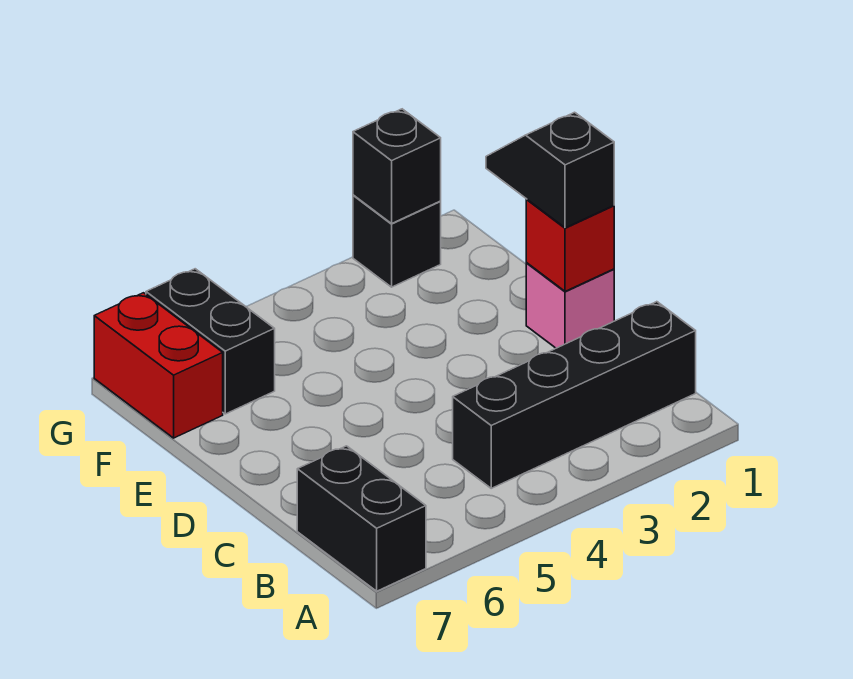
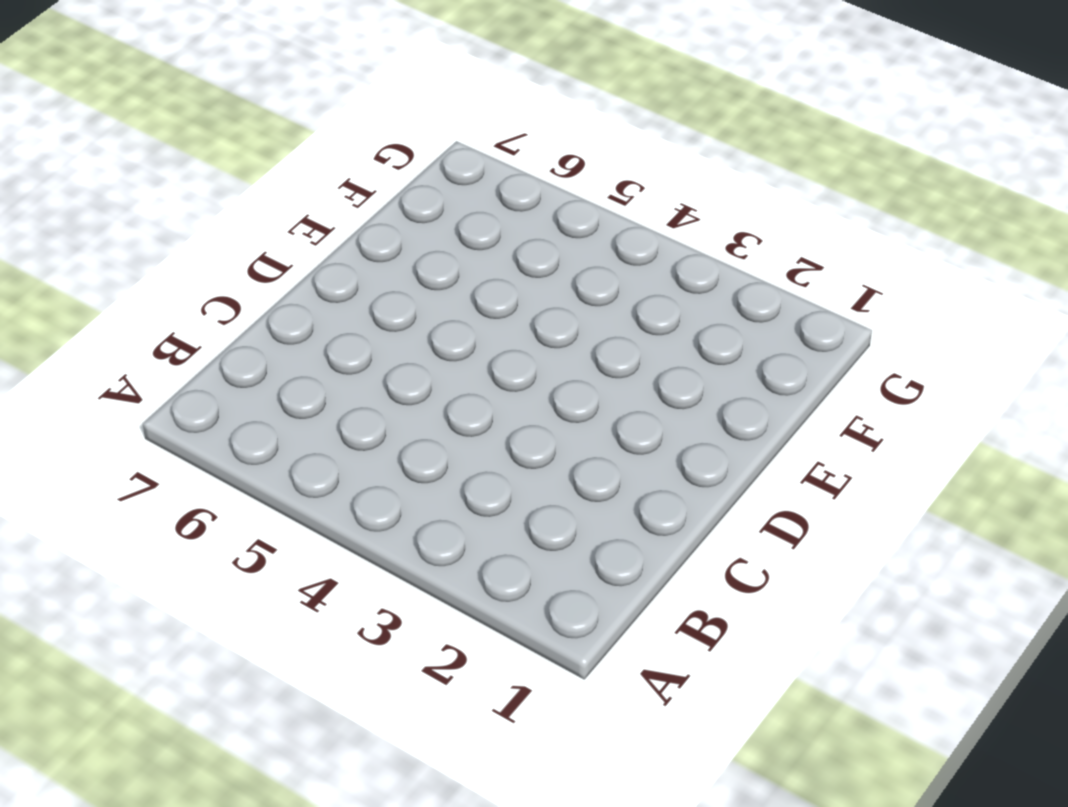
none -> black 1x2 brick [297,446,426,591]
none -> black 1x4 brick [453,302,696,488]

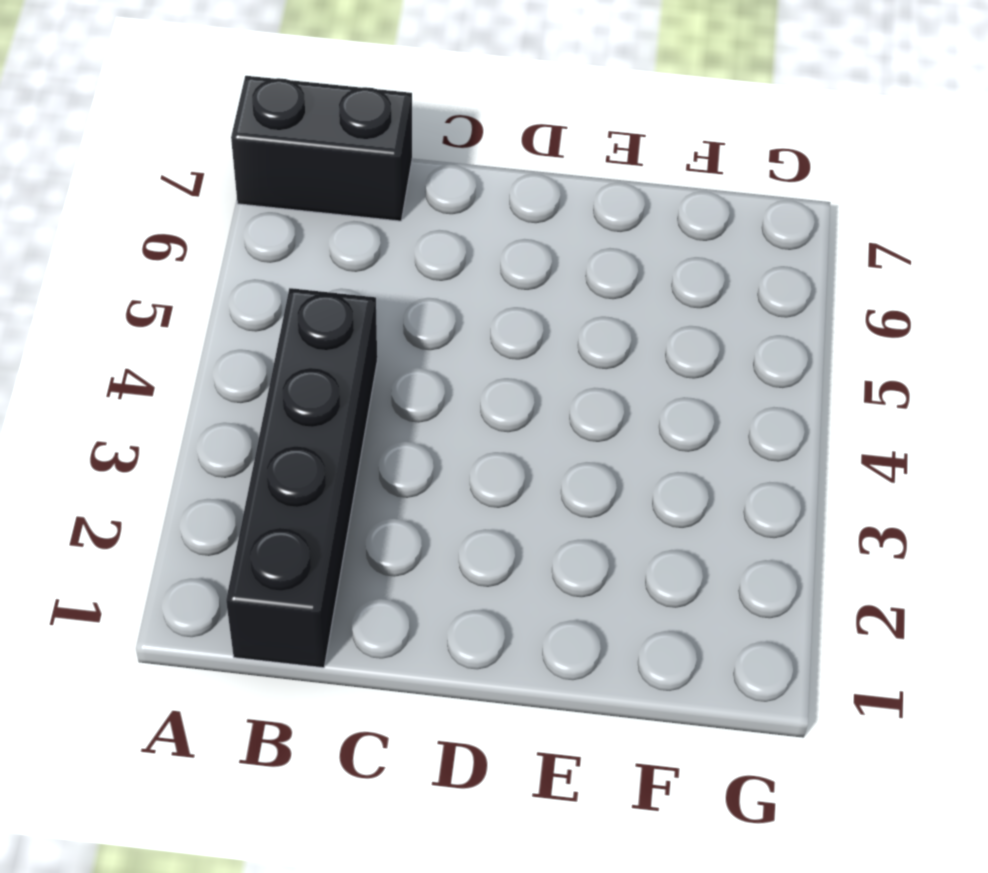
none -> pink 1x1 brick [526,263,614,348]
none -> black 1x2 brick [146,269,275,414]

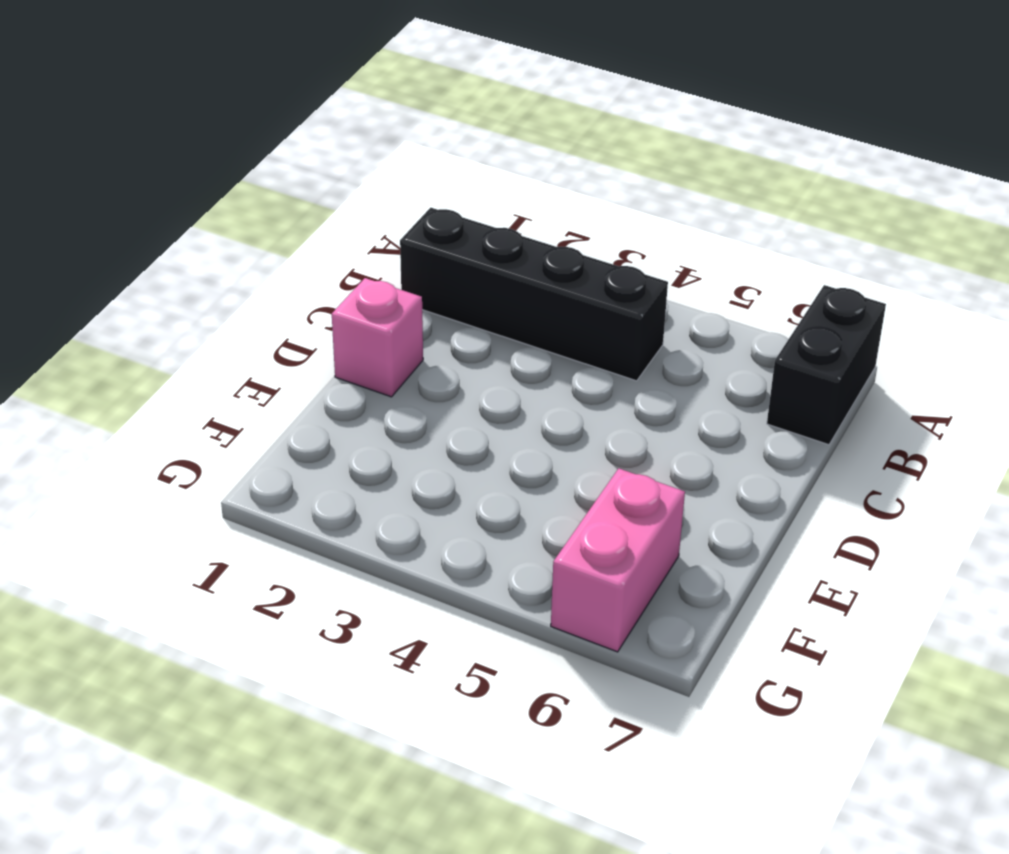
pink 1x2 brick [551,468,685,652] -> black 1x2 brick [146,269,275,414]
none -> red 1x2 brick [94,293,223,438]
none -> black 1x1 brick [353,195,441,287]

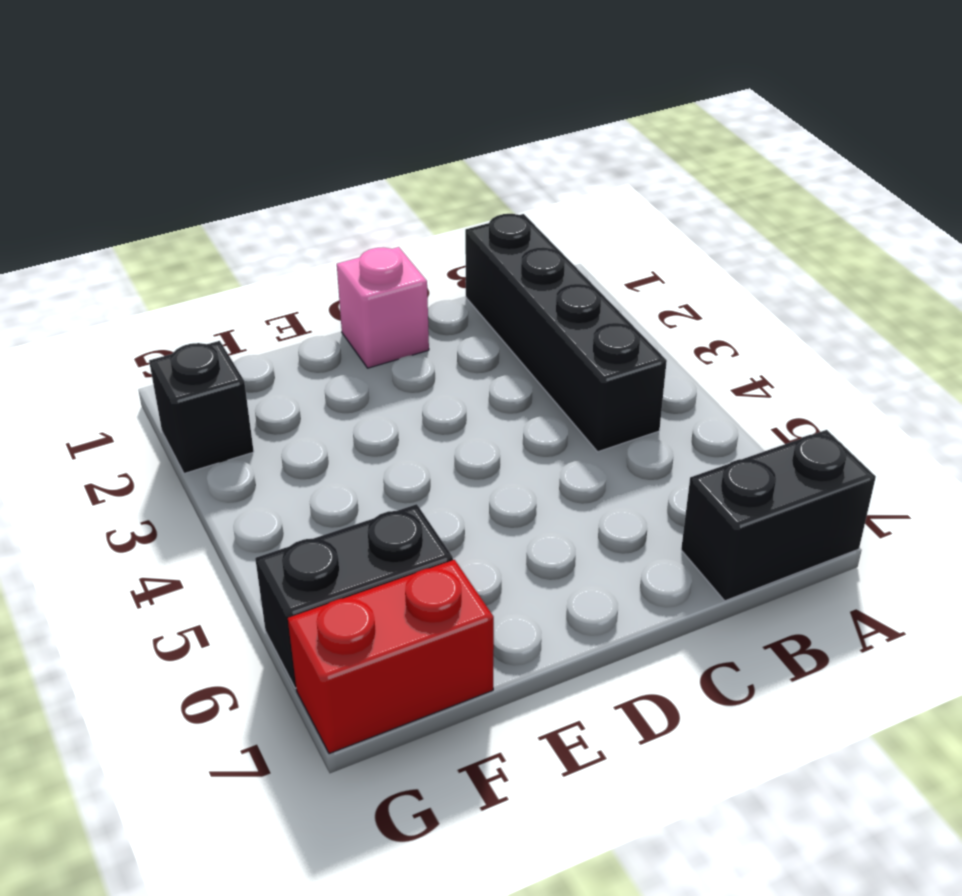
none -> red 1x1 brick [526,200,614,291]
none -> black 1x1 brick [353,109,441,223]

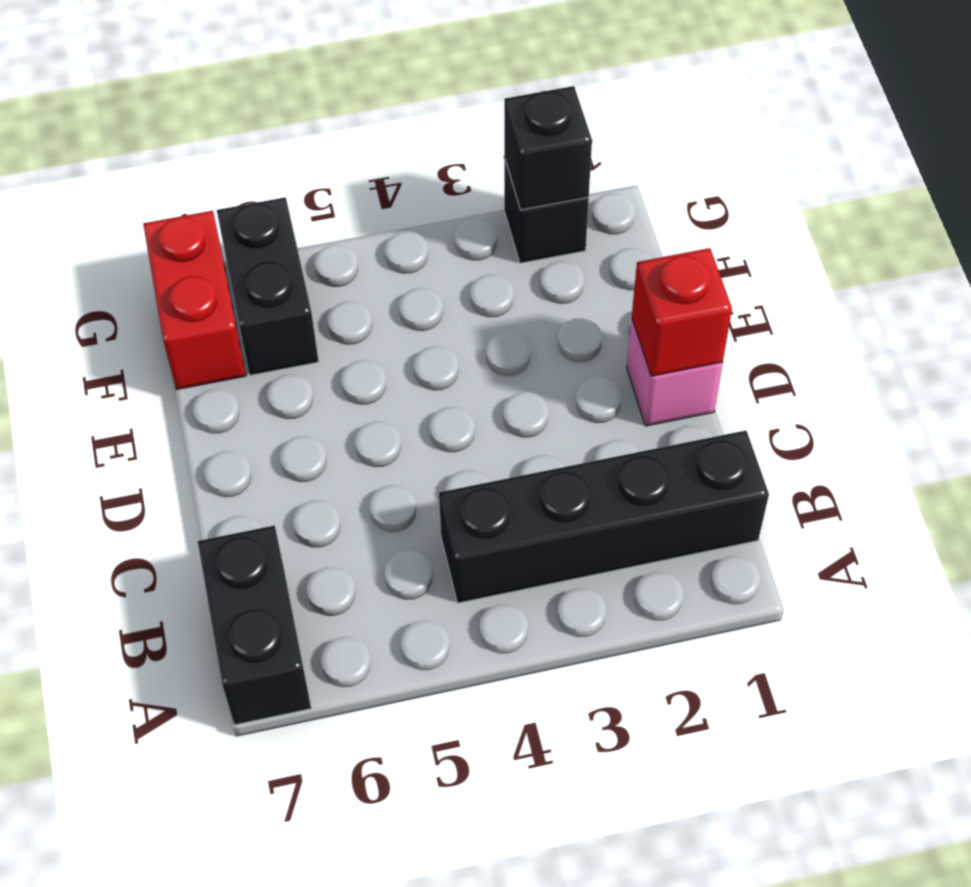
none -> black 1x2 slope [486,112,614,228]

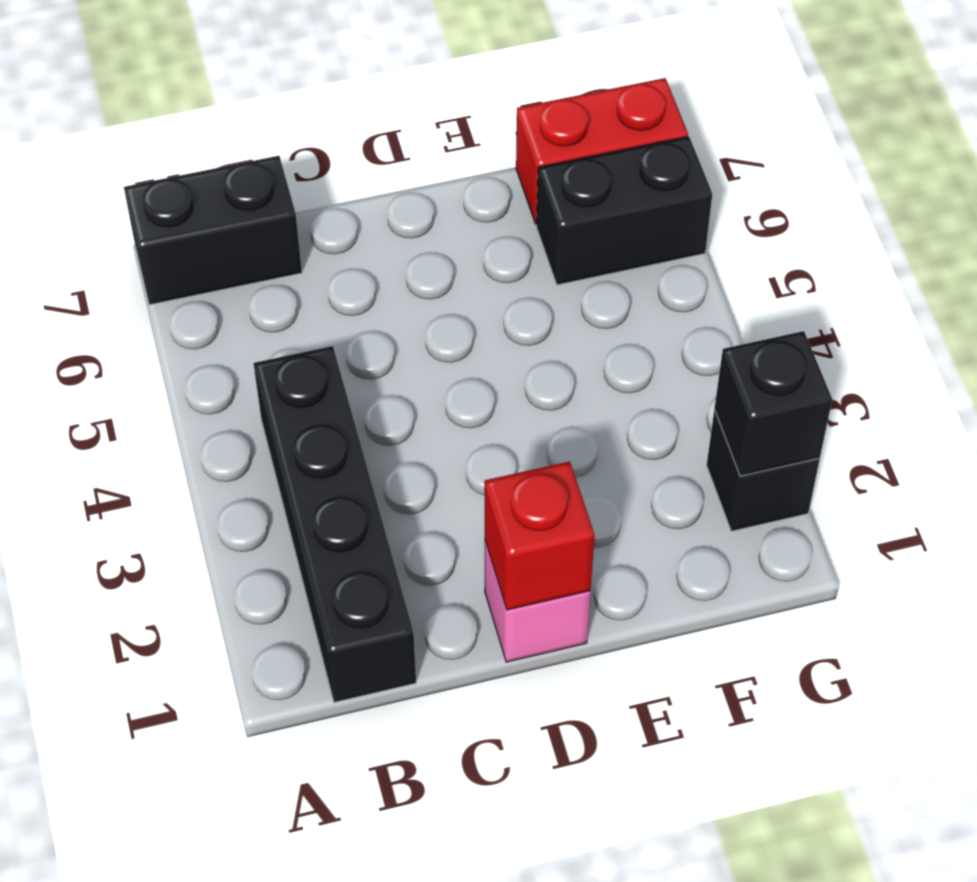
none -> black 1x2 slope [486,112,614,228]

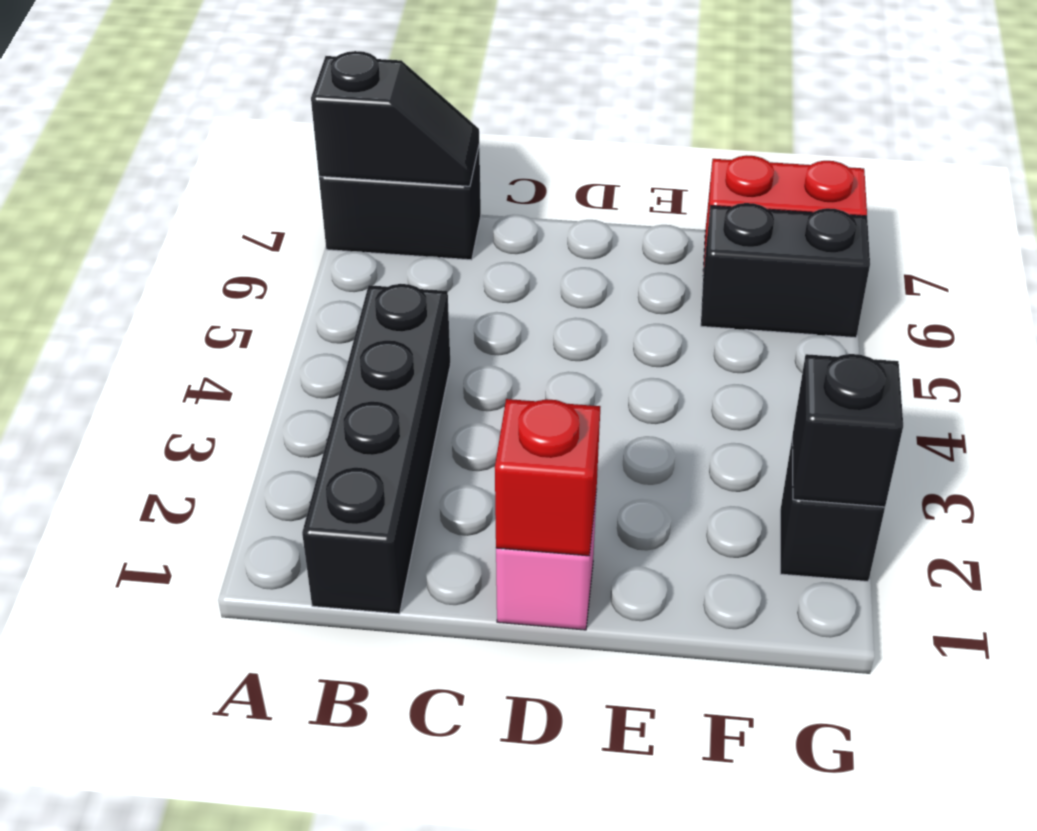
black 1x2 slope [311,51,479,186] -> black 1x2 slope moved to [486,112,614,228]

